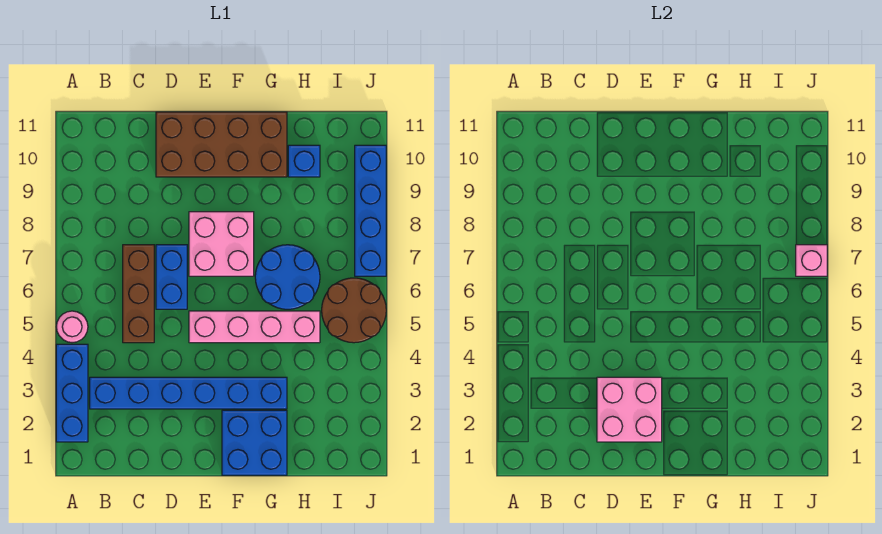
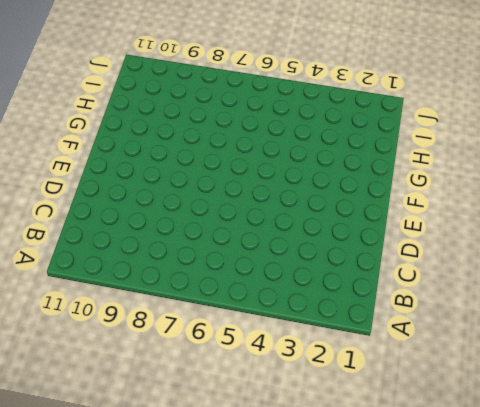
none -> blue 1x3 brick [56,344,88,442]
none -> pink 1x1 round brick [56,311,88,343]
none -> blue 1x6 brick [90,377,287,409]

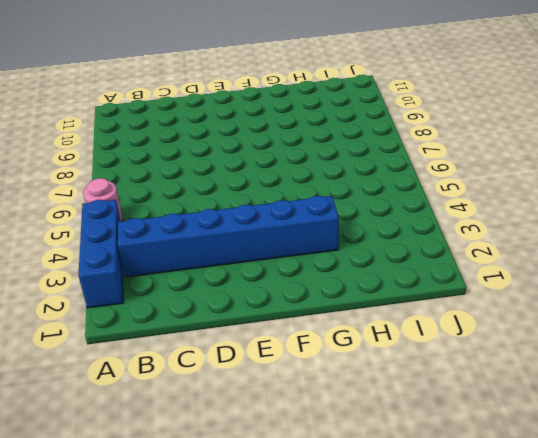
none -> brown 1x3 brick [123,245,154,343]
none -> blue 1x2 brick [156,245,187,309]
none -> brown 2x4 brick [156,112,287,177]

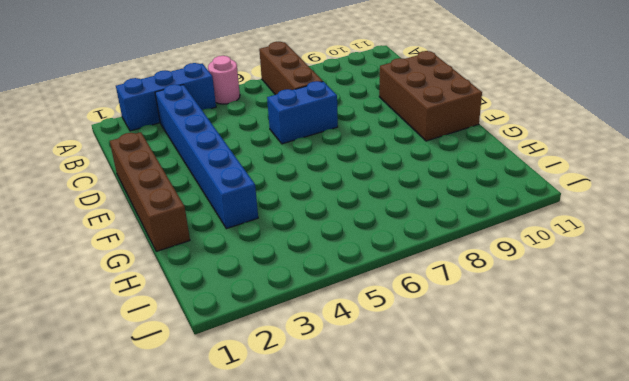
brown 1x3 brick [259,42,323,95] -> brown 1x3 brick turned to [123,245,154,343]
brown 1x4 brick [110,132,190,251] -> blue 2x2 brick [222,410,287,475]
brown 2x3 brick [379,51,482,141] -> brown 2x4 brick [156,112,287,177]
none -> pink 1x4 brick [189,311,320,343]
none -> pink 2x2 brick [189,212,254,276]
none -> blue 2x2 round brick [255,245,320,309]

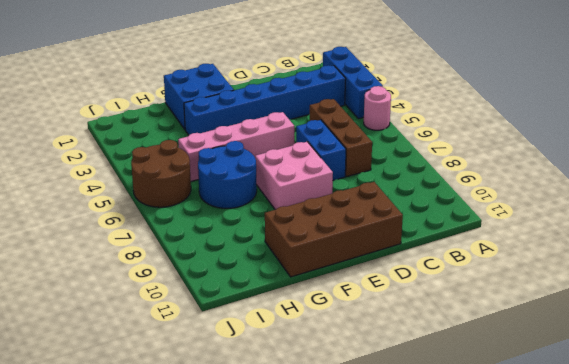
none -> blue 1x1 brick [288,145,320,177]
none -> blue 1x4 brick [355,145,386,276]
none -> pink 2x2 brick [597,377,662,442]

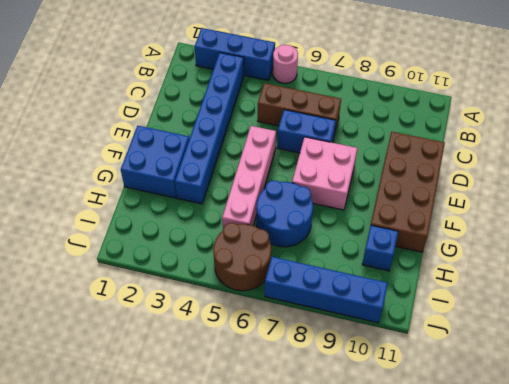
none -> pink 2x2 brick [597,377,662,442]
none -> pink 1x1 brick [796,245,827,276]

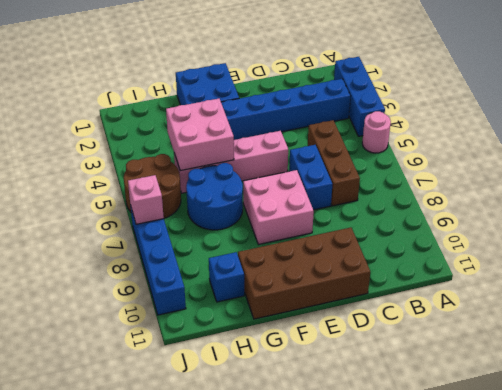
pink 2x2 brick [166,99,234,171] -> pink 2x2 brick moved to [597,377,662,442]

